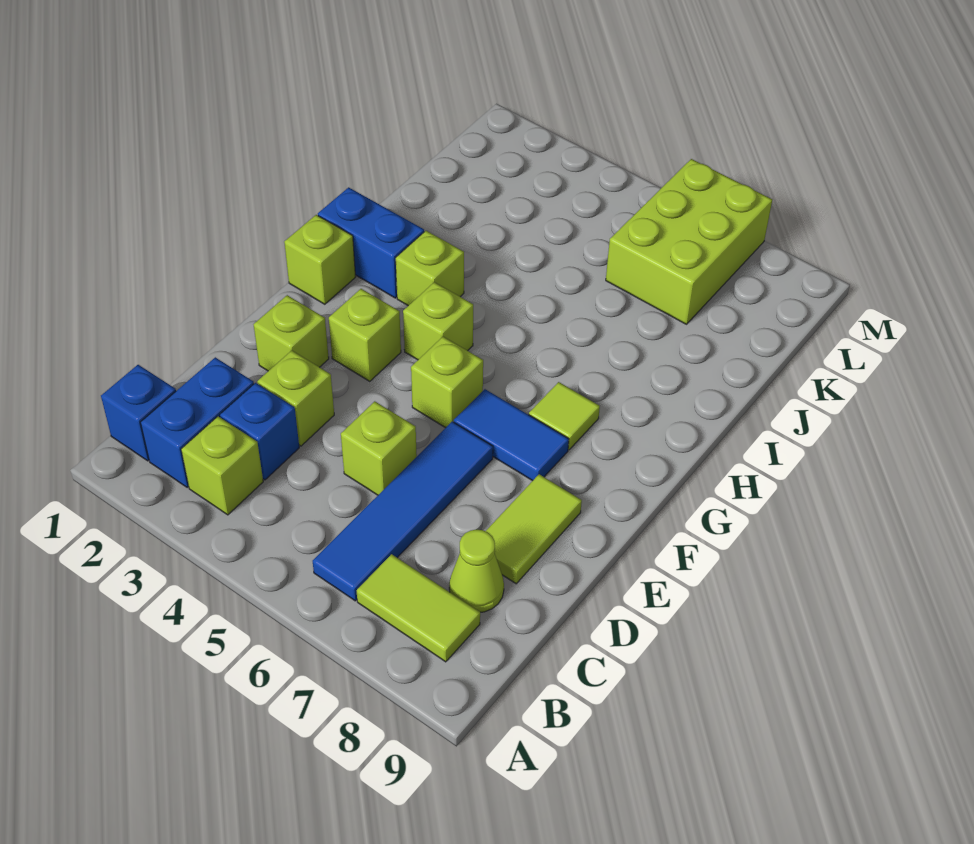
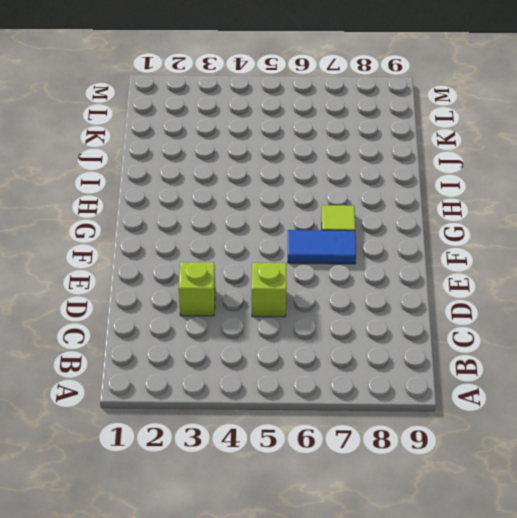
none -> blue 1x1 brick [101,365,176,461]
none -> blue 1x2 brick [141,357,254,487]
none -> lime 1x1 brick [181,416,263,515]

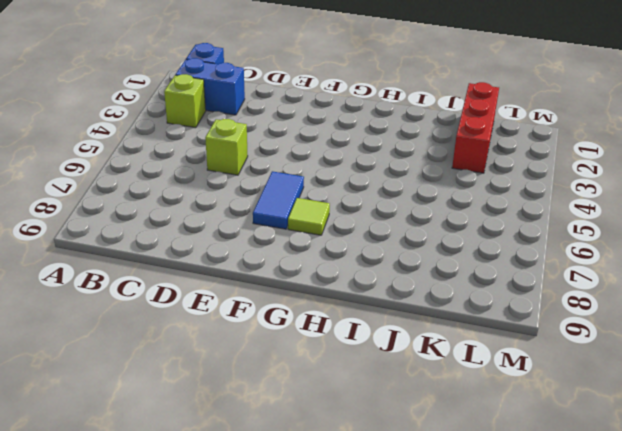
red 1x3 brick [452,82,499,173] -> none
none -> blue 1x4 tile [313,422,493,601]
none -> lime 1x2 tile [357,554,480,662]
none -> blue 1x1 brick [220,383,299,480]

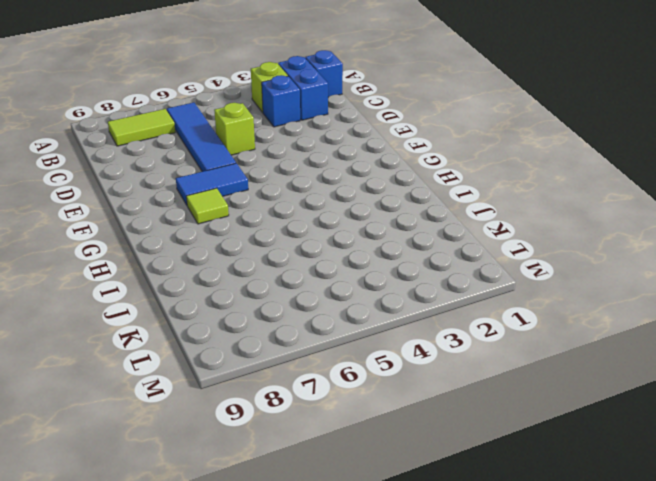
none -> lime 1x1 cone [449,530,504,612]
none -> lime 1x1 brick [257,351,334,446]
none -> lime 1x2 tile [486,474,582,584]

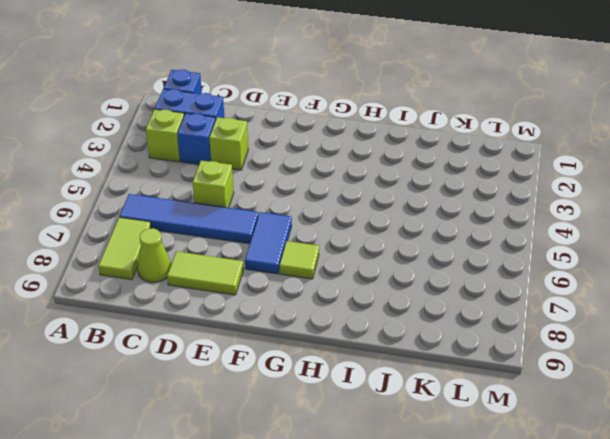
none -> lime 1x1 brick [254,295,329,371]
none -> lime 1x1 brick [329,289,401,381]
none -> lime 1x1 brick [411,337,483,428]

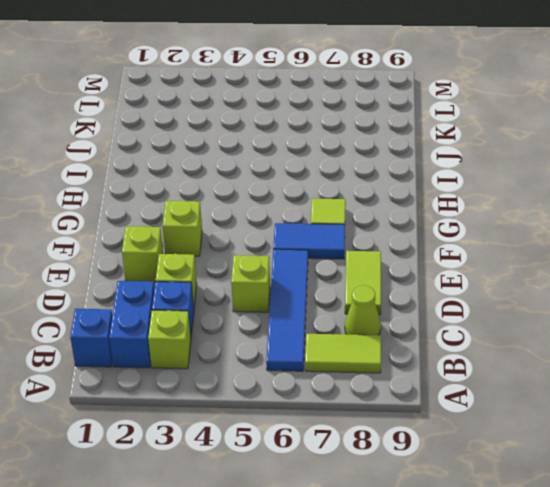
none -> lime 1x1 brick [411,337,483,428]
none -> lime 1x1 brick [284,215,356,304]
none -> lime 1x1 brick [403,282,473,360]

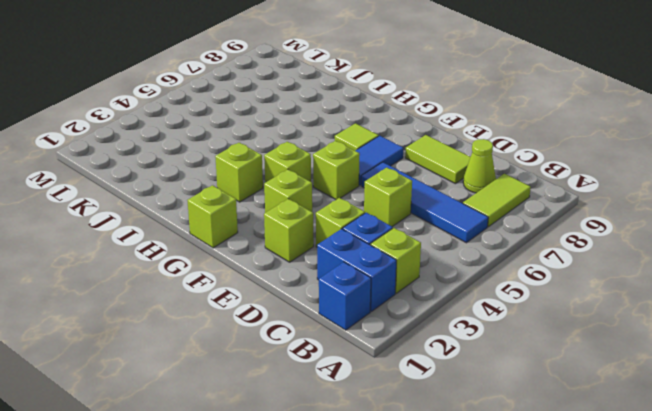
none -> blue 1x2 brick [318,187,424,298]
none -> lime 2x3 brick [606,159,772,324]

